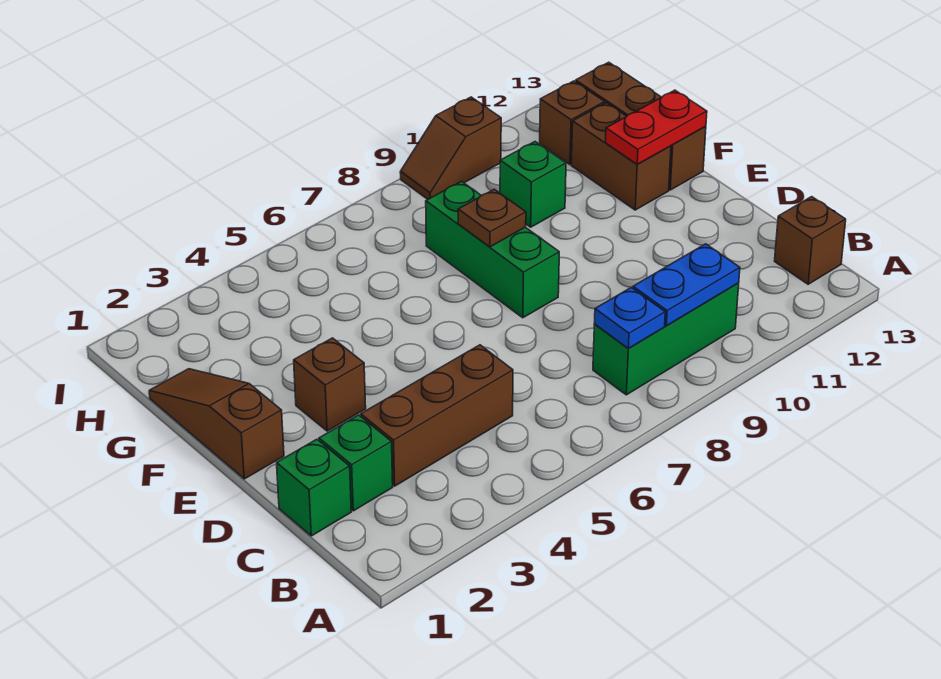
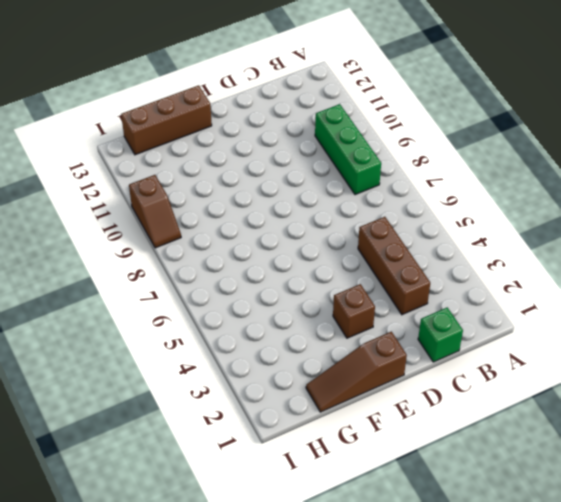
none -> brown 1x1 brick [775,197,846,284]
none -> green 1x1 brick [319,415,393,511]
none -> green 1x3 brick [426,181,559,318]

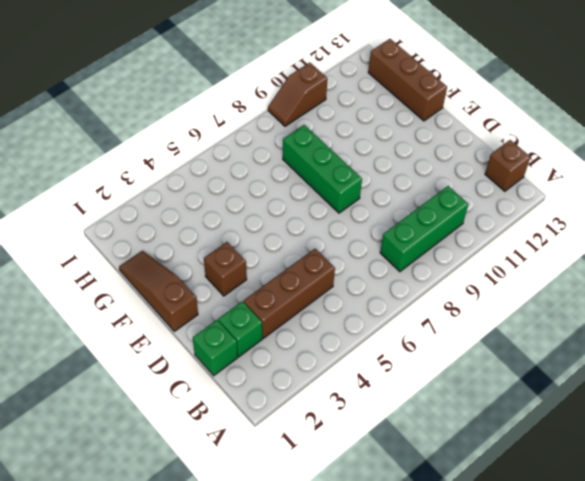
none -> brown 1x2 brick [571,103,671,210]
none -> green 1x1 brick [500,142,566,227]
none -> brown 1x1 brick [540,81,605,165]

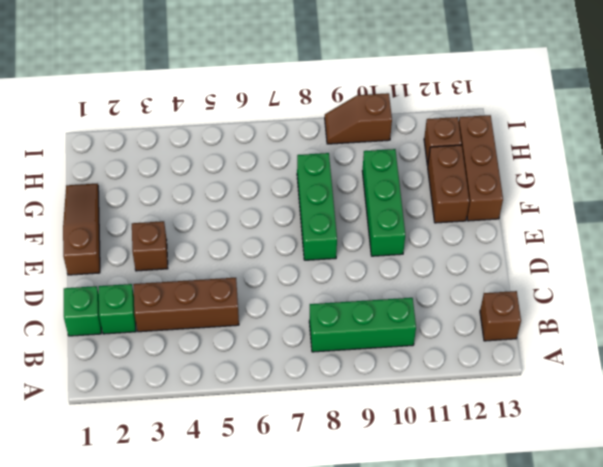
green 1x3 brick [362,149,405,256] -> green 1x1 brick [500,142,566,227]
none -> blue 1x1 plate [594,287,665,348]
none -> blue 1x2 plate [633,244,740,326]
none -> brown 1x1 plate [458,189,526,247]

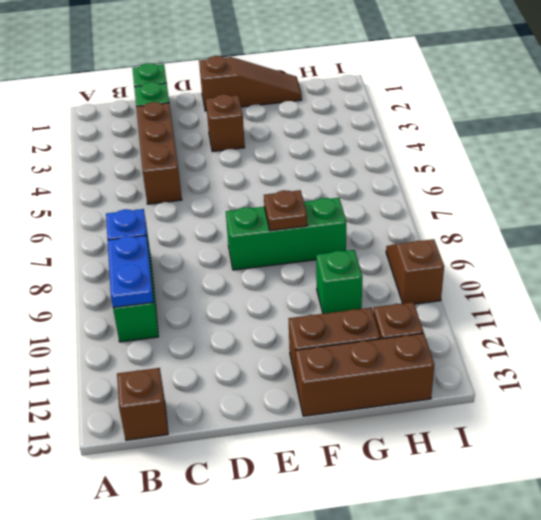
none -> red 1x2 plate [605,90,707,164]

